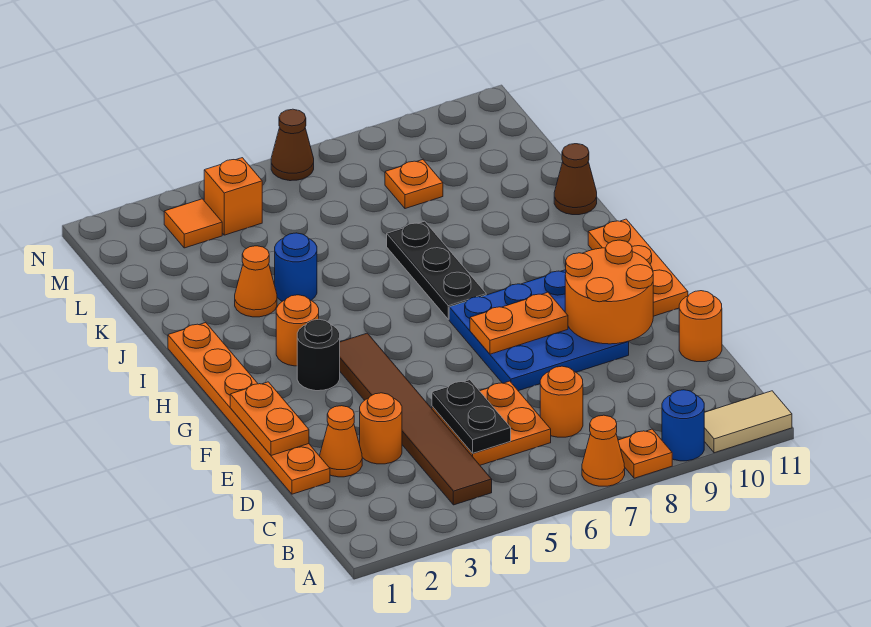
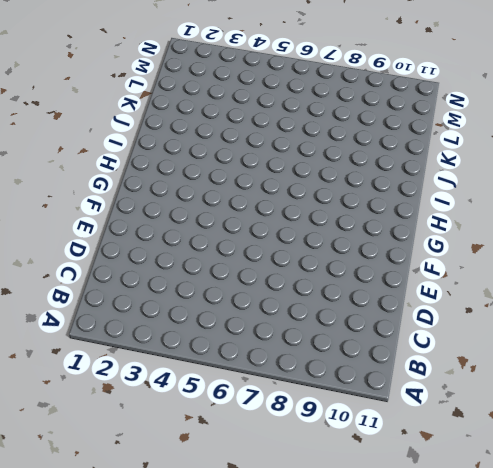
none -> orange 1x1 cone [582,415,625,486]
none -> orange 1x1 plate [618,429,672,478]
none -> blue 1x1 round brick [662,390,704,461]

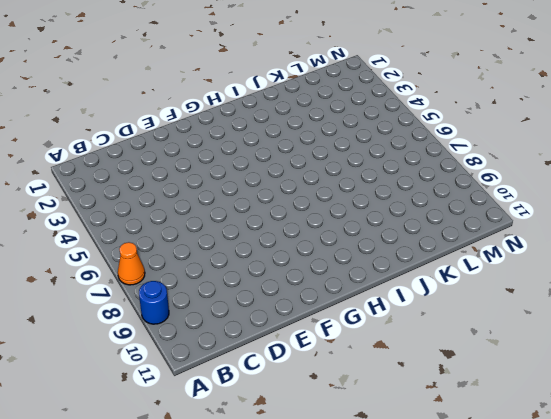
none -> orange 1x1 plate [618,429,672,478]
none -> tan 1x2 tile [704,391,792,453]
none -> brown 1x6 tile [340,333,492,505]

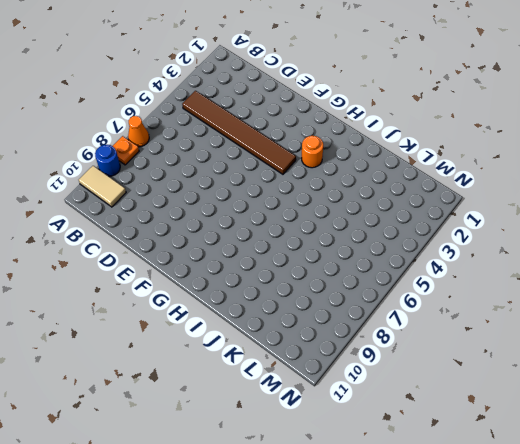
tan 1x2 tile [79,166,126,207] -> tan 1x2 tile turned to [704,391,792,453]
none -> orange 2x2 plate [432,381,551,465]
none -> orange 1x1 round brick [540,366,583,437]
none -> orange 1x6 plate [168,323,330,494]

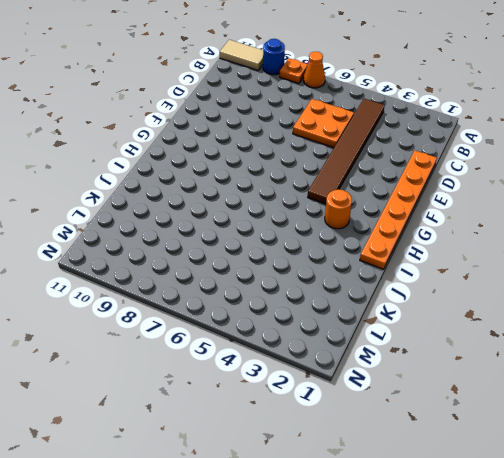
none -> orange 1x1 round brick [540,366,583,437]
none -> orange 1x1 cone [320,406,362,477]
none -> orange 1x1 round brick [360,393,402,464]

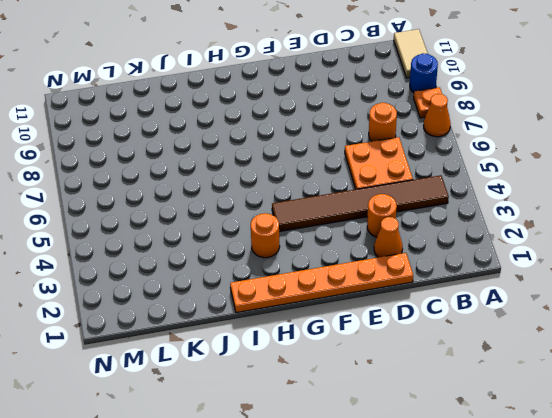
none -> orange 1x1 round brick [679,291,722,362]
none -> blue 3x3 plate [449,270,629,391]
none -> orange 1x3 plate [588,219,688,316]

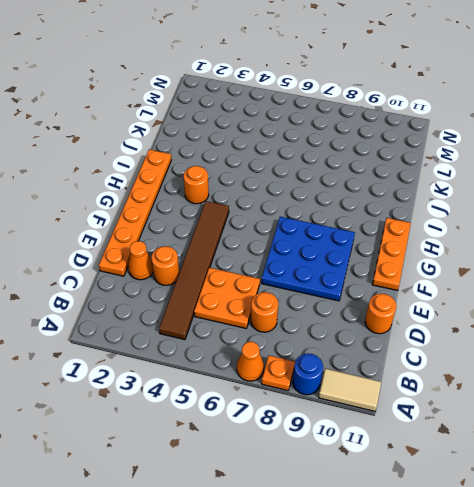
none -> black 1x1 round brick [297,319,340,391]
none -> black 1x3 plate [387,221,486,319]
none -> orange 1x1 cone [235,246,277,317]

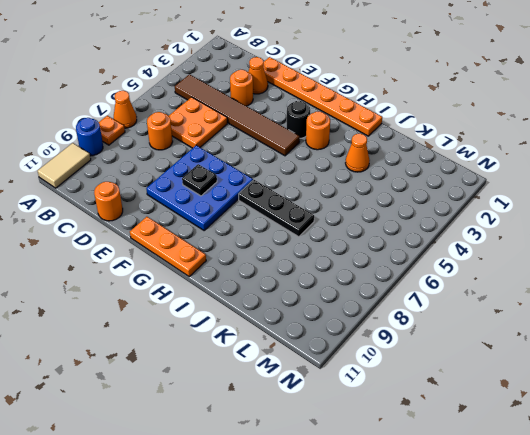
black 1x1 plate [182,164,217,196] -> orange 1x2 plate [470,292,568,354]
none -> blue 1x1 round brick [275,233,317,301]
none -> brown 1x1 cone [554,144,597,215]
none -> orange 1x1 plate [385,160,443,209]

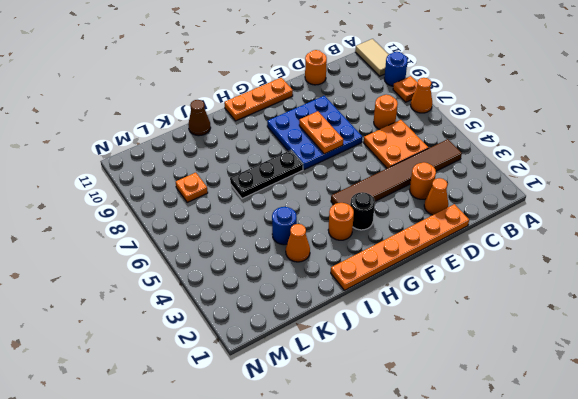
none -> orange 1x1 tile [164,199,222,248]
none -> orange 1x1 brick [204,158,262,235]
none -> brown 1x1 cone [271,109,314,181]

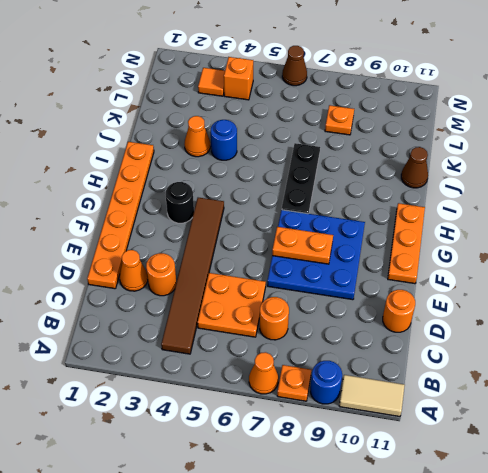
none -> orange 1x1 round brick [276,295,319,366]
none -> black 1x2 plate [432,380,511,453]
none -> orange 1x2 plate [230,382,309,456]

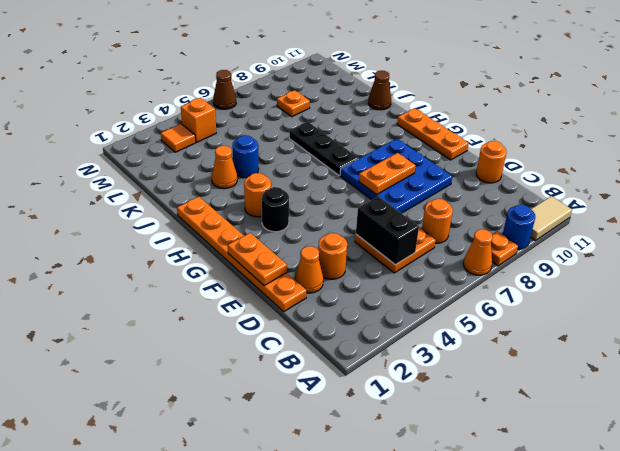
black 1x2 brick [356,197,419,265] -> black 1x2 plate [432,380,511,453]
none -> brown 1x6 tile [340,333,492,505]
none -> orange 2x2 round brick [565,240,653,344]

